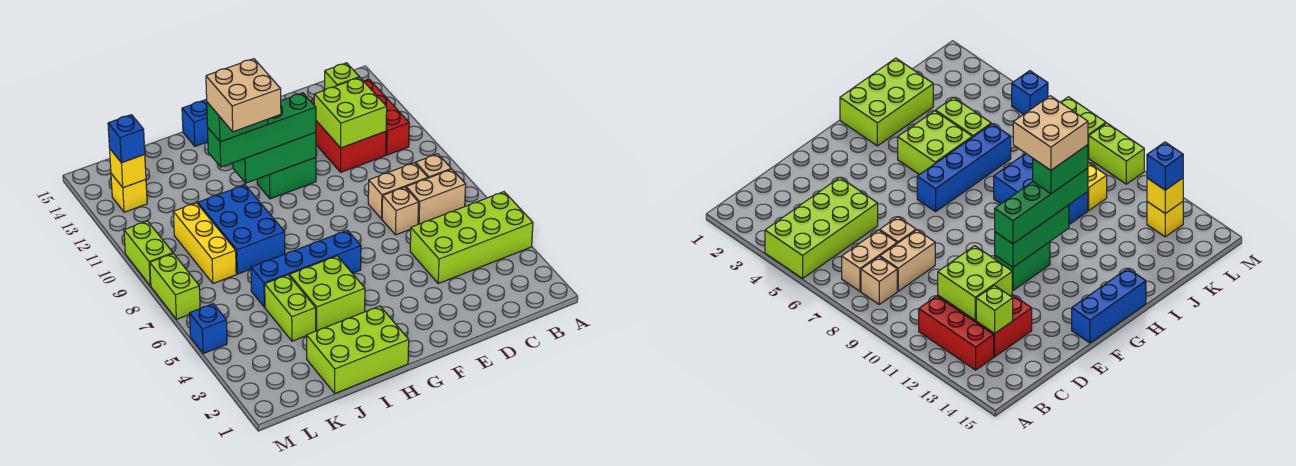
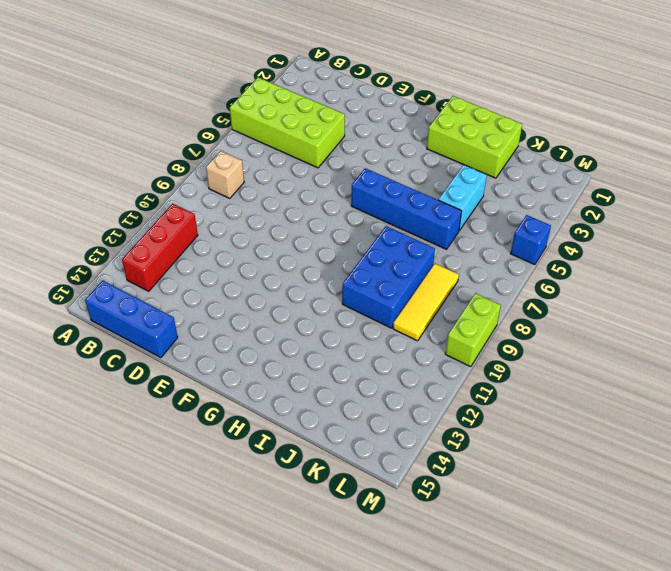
blue 1x3 brick [85,281,178,358] -> blue 1x3 brick moved to [182,99,208,146]
cyan 1x2 brick [438,165,487,231] -> lime 1x2 brick [265,275,316,341]
yellow 1x3 tile [393,264,459,341] -> yellow 1x3 brick [173,203,236,284]
none -> tan 1x2 brick [406,169,466,224]
none -> tan 1x2 brick [368,163,428,219]
none -> red 2x3 brick [311,99,386,172]

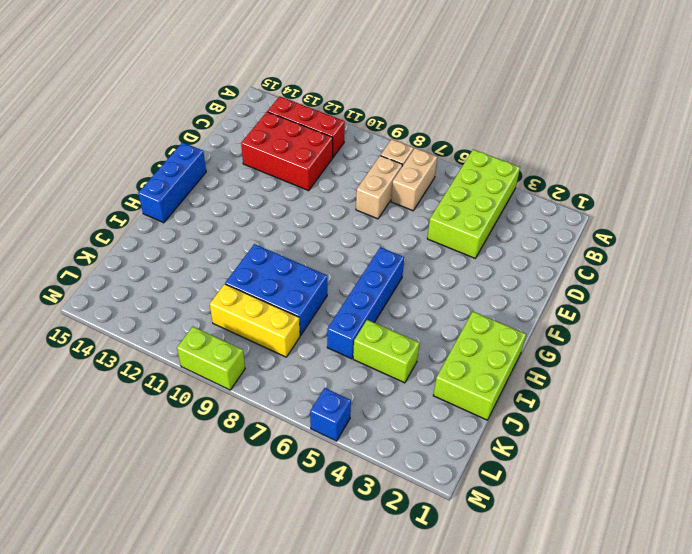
none -> tan 1x1 brick [382,187,419,235]
none -> green 1x2 brick [257,157,316,199]
none -> lime 2x2 brick [289,256,365,331]

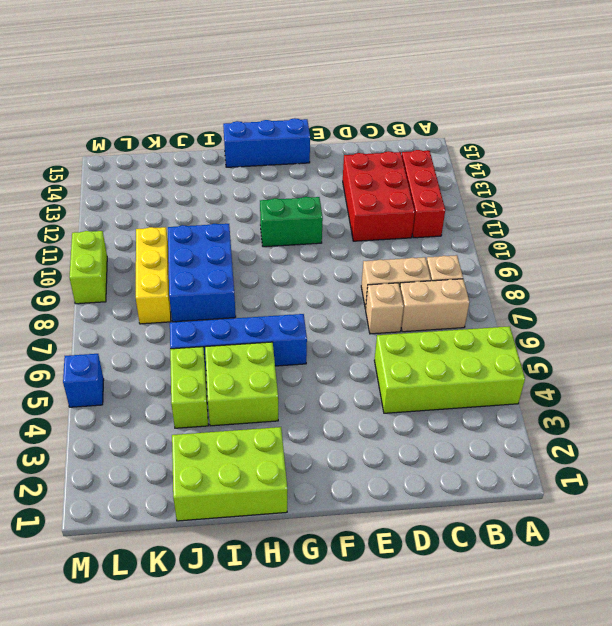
none -> yellow 1x1 brick [111,174,147,212]
none -> lime 1x2 brick [150,254,200,319]
none -> lime 2x2 brick [314,77,387,148]

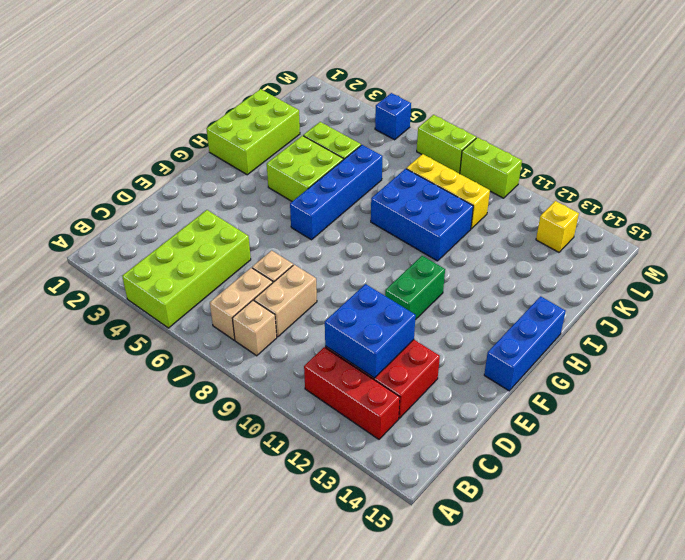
blue 2x2 brick [325,284,416,378] -> lime 2x2 brick [314,77,387,148]
none -> lime 1x1 brick [324,63,359,90]
none -> green 1x3 brick [233,132,316,183]
none -> yellow 1x1 brick [110,149,146,188]

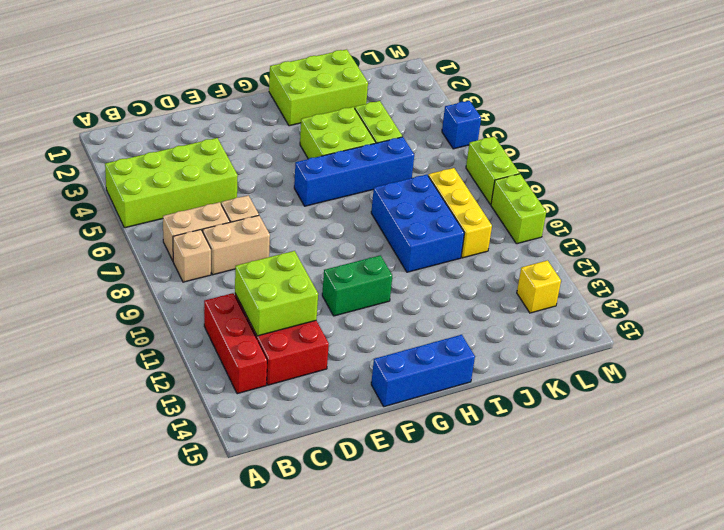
none -> lime 1x1 brick [324,63,359,90]
none -> green 1x3 brick [233,132,316,183]
none -> yellow 1x1 brick [110,149,146,188]

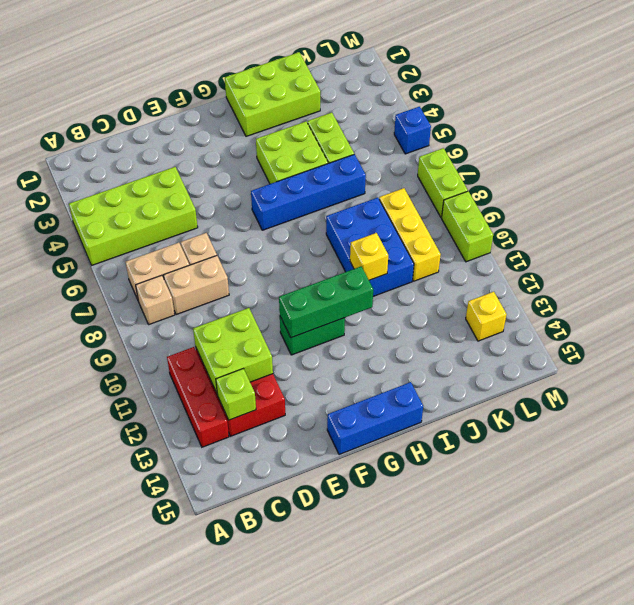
yellow 1x1 brick [350,233,388,280] -> yellow 1x1 brick moved to [110,149,146,188]
none -> green 1x4 brick [208,93,316,167]
none -> blue 1x1 brick [108,115,145,163]
none -> green 1x2 brick [207,102,268,142]

